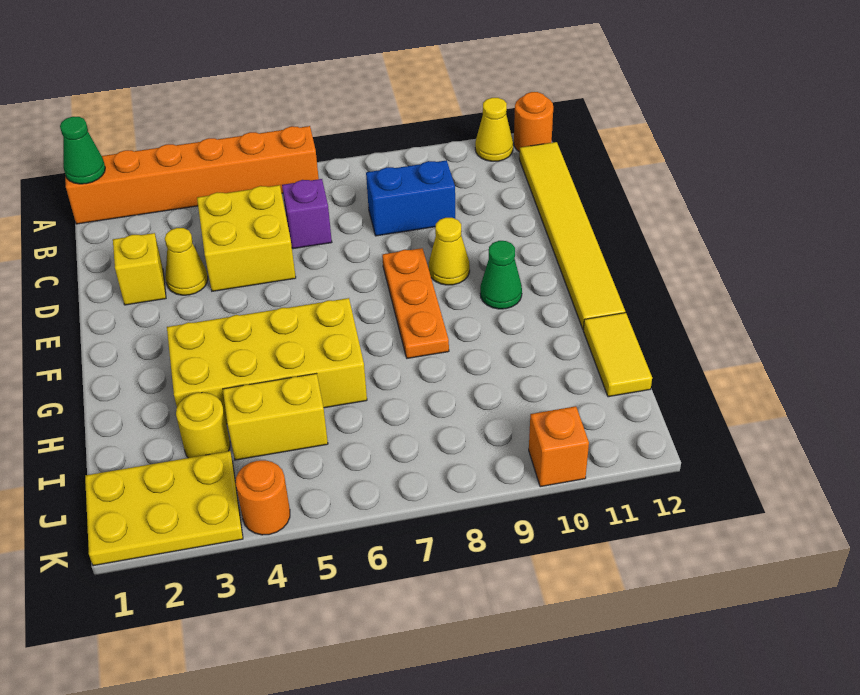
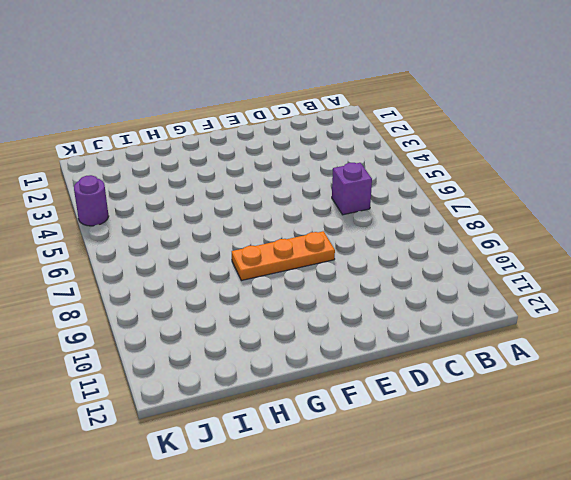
purple 1x1 round brick [74,175,109,226] -> orange 1x1 round brick [236,460,290,535]
none -> orange 1x6 brick [65,126,319,224]
none -> yellow 1x1 cone [475,98,513,161]
none -> orange 1x1 round brick [514,92,553,152]

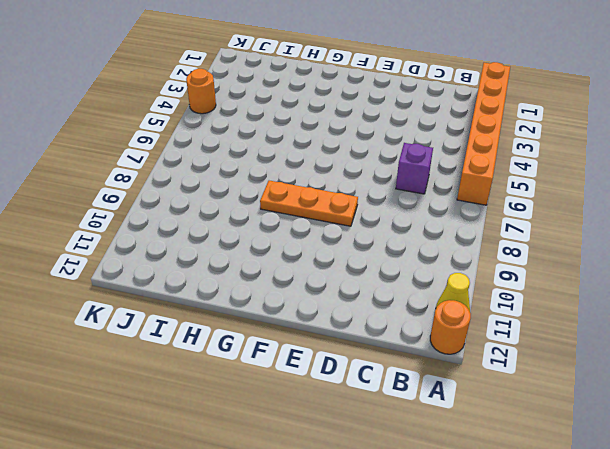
none -> yellow 1x6 tile [519,142,625,330]
none -> yellow 2x2 brick [197,185,296,291]
none -> blue 1x2 brick [366,160,455,236]

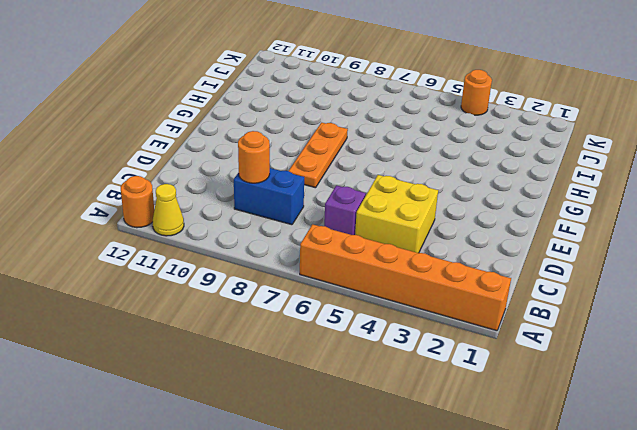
orange 1x1 round brick [238,131,270,183] -> none
none -> yellow 1x6 tile [519,142,625,330]
none -> yellow 1x1 brick [113,233,166,305]
none -> yellow 1x1 cone [165,228,208,295]

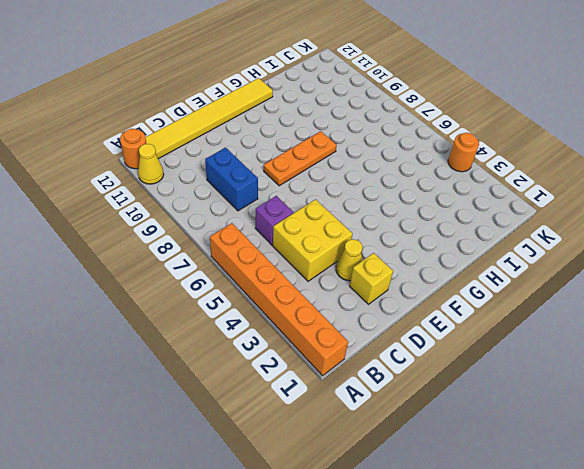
none -> yellow 1x1 cone [429,218,470,285]
none -> green 1x1 cone [480,241,522,309]
none -> yellow 2x4 brick [167,298,367,424]

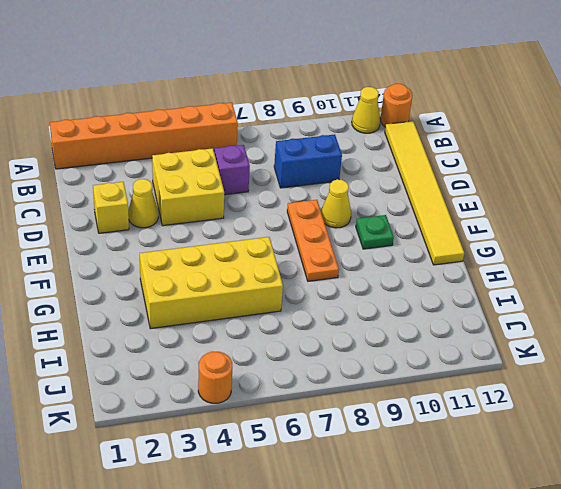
green 1x1 plate [356,215,394,249] -> green 1x1 cone [480,241,522,309]
none -> yellow 1x2 tile [583,313,652,397]
none -> yellow 1x1 round brick [176,393,230,458]
none -> yellow 1x2 brick [223,374,328,460]

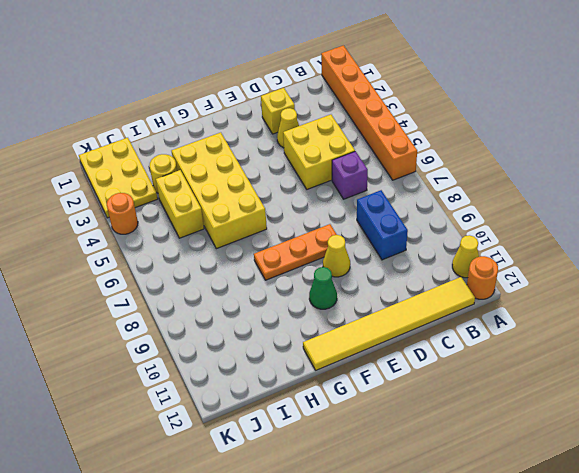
none -> yellow 1x2 tile [583,313,652,397]
none -> orange 1x1 brick [529,406,589,487]
none -> green 1x1 cone [60,117,105,184]

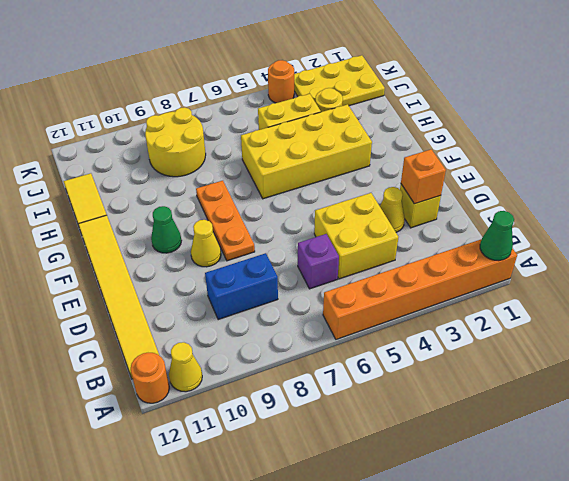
orange 1x1 brick [401,149,446,204] -> orange 1x1 brick moved to [529,406,589,487]
yellow 2x2 round brick [145,107,206,177] -> none

